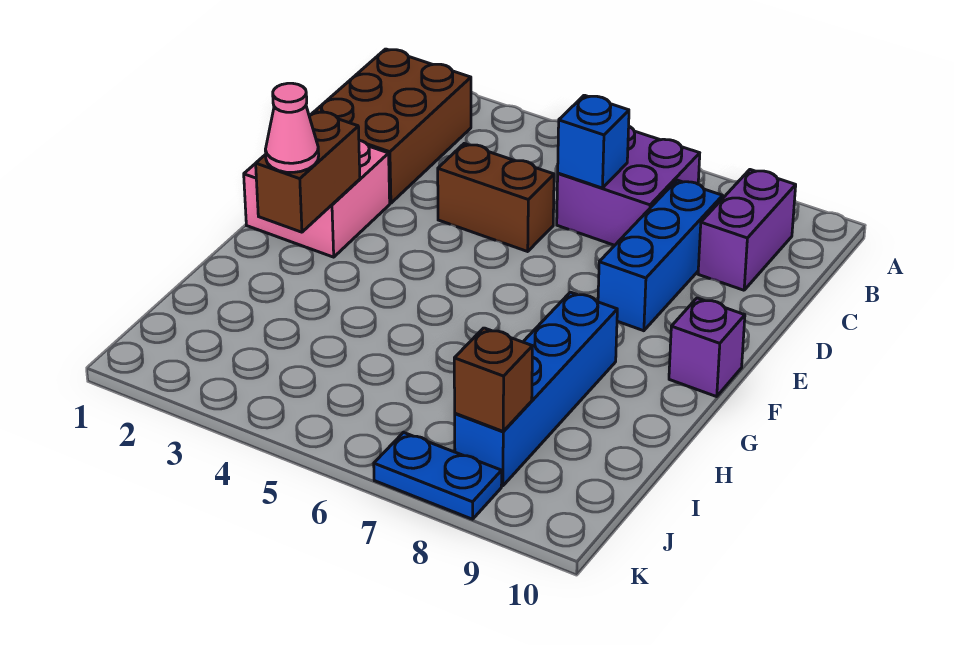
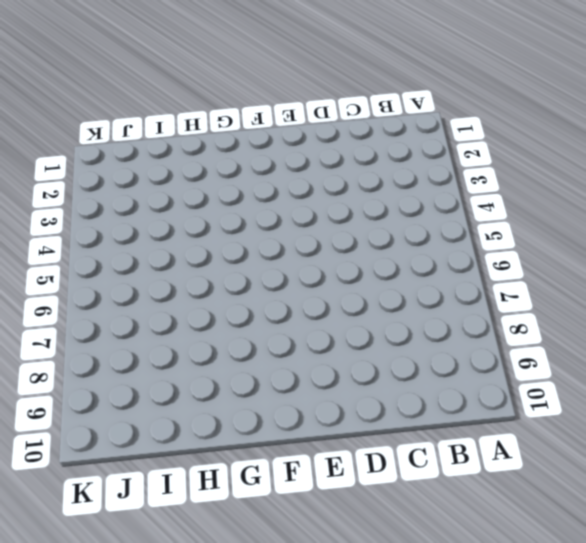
none -> brown 2x3 brick [316,49,471,203]
none -> purple 2x2 brick [557,127,700,245]
none -> purple 1x2 brick [698,170,796,290]

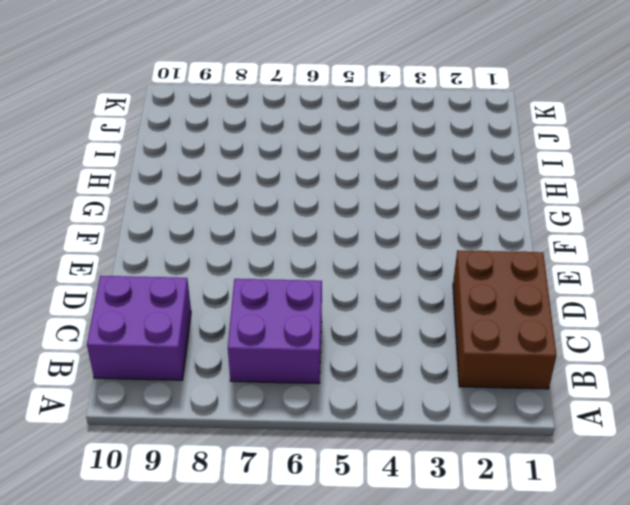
purple 2x2 brick [87,276,191,380] -> purple 1x2 brick [698,170,796,290]
none -> blue 1x3 brick [598,180,723,331]
none -> brown 1x2 brick [438,144,554,251]
none -> pink 2x2 brick [244,140,390,257]

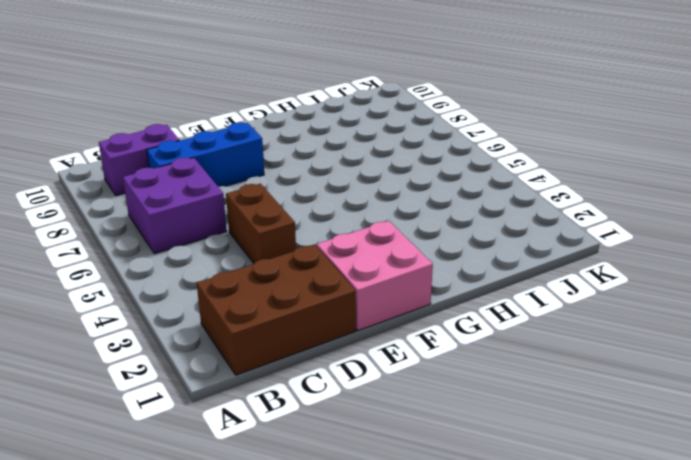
none -> purple 1x1 brick [669,298,745,397]
none -> blue 1x4 brick [455,292,617,486]
none -> blue 1x2 plate [374,432,502,519]

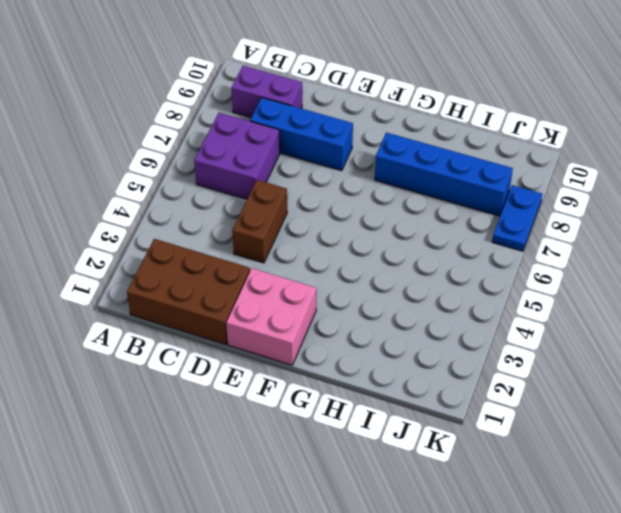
none -> purple 1x1 brick [669,298,745,397]
none -> blue 1x1 brick [558,95,629,188]
none -> brown 1x2 brick [256,111,360,232]

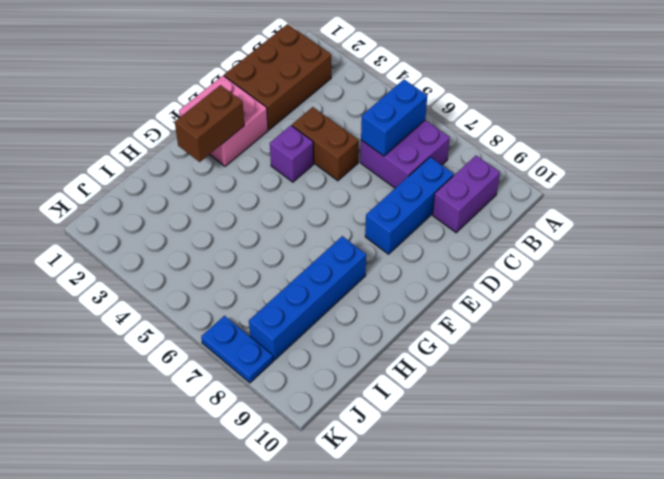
blue 1x2 brick [361,80,427,156] -> blue 1x1 brick [558,95,629,188]
purple 1x1 brick [270,125,314,182] -> purple 1x1 brick moved to [669,298,745,397]
none -> brown 1x1 brick [454,328,533,431]
none -> pink 1x1 cone [265,83,319,172]

